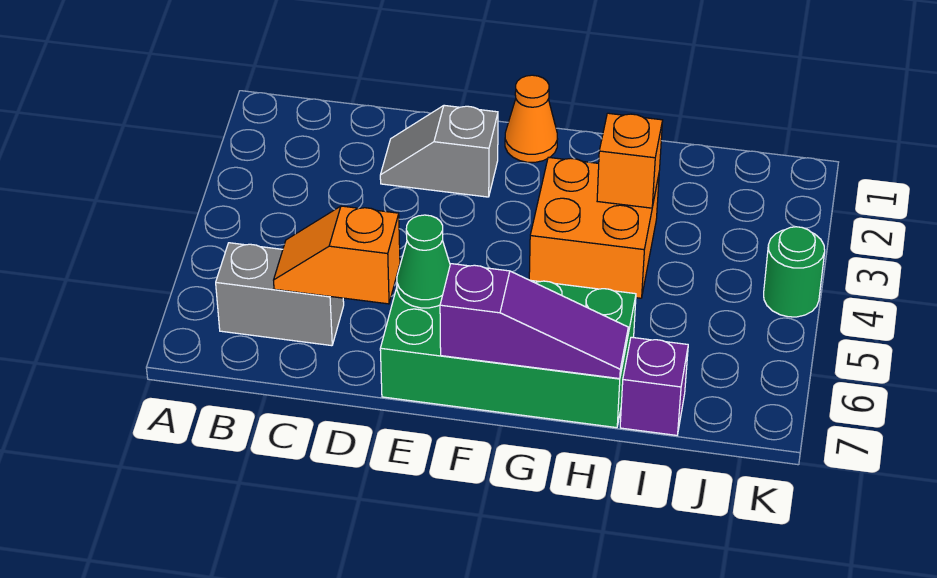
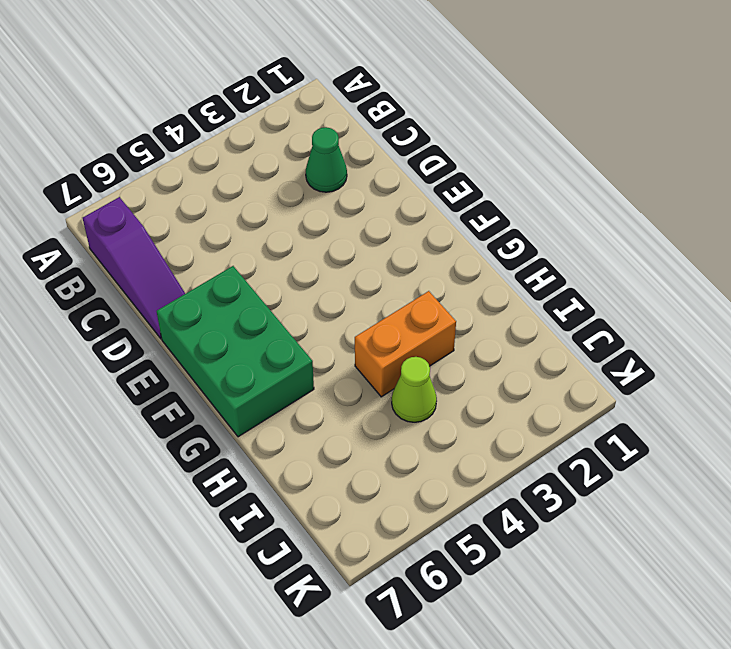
purple 1x3 slope [83,197,185,338] -> purple 1x3 slope moved to [440,264,628,379]
green 1x1 cone [306,127,347,192] -> green 1x1 cone moved to [397,215,450,308]
green 2x3 brick [157,266,314,437] -> green 2x4 brick [380,280,636,428]
orange 1x2 brick [355,291,456,397] -> orange 2x2 brick [529,157,659,298]
lime 1x1 cone [392,357,437,422] -> none
none -> grey 1x2 brick [216,243,344,346]
none -> grey 1x2 slope [380,105,498,197]

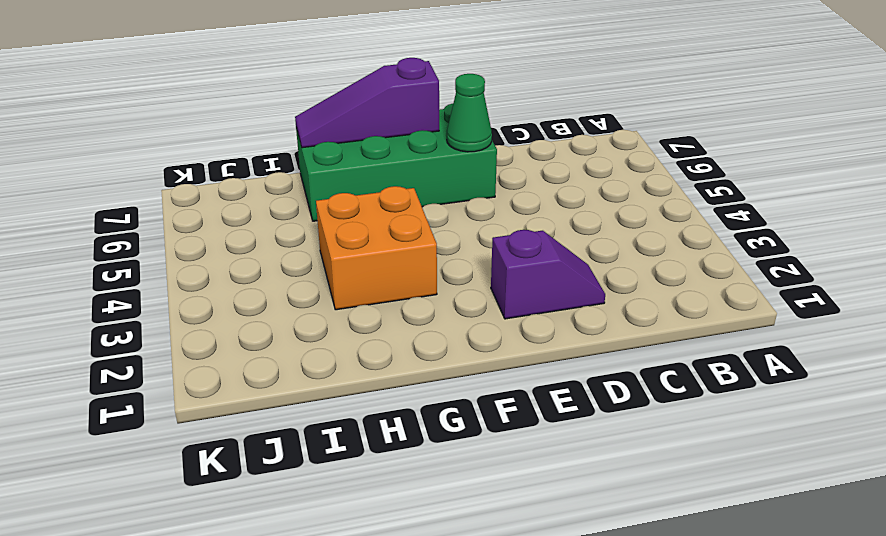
purple 1x2 slope [491,230,605,319] -> grey 1x2 slope [380,105,498,197]
none -> grey 1x2 brick [216,243,344,346]
none -> orange 1x1 cone [505,75,557,162]

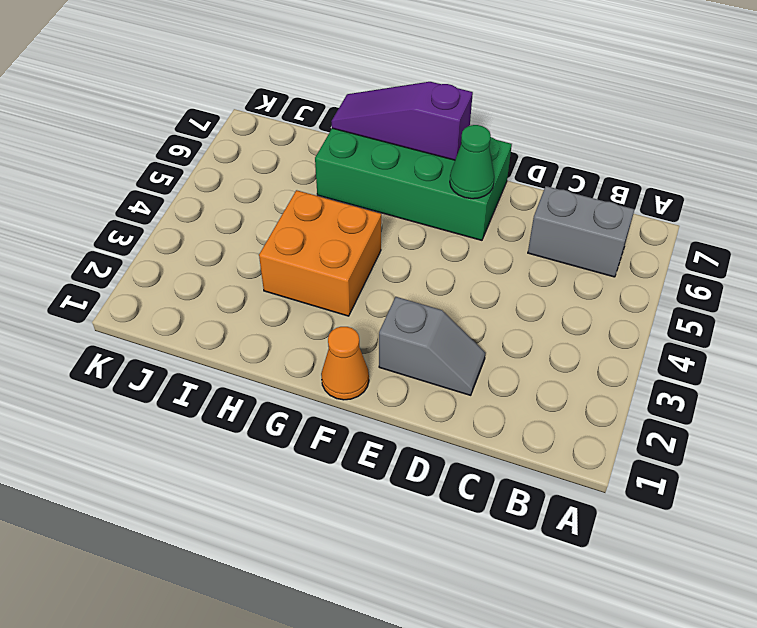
none -> purple 1x1 brick [620,337,688,435]
none -> green 1x1 round brick [764,227,825,317]

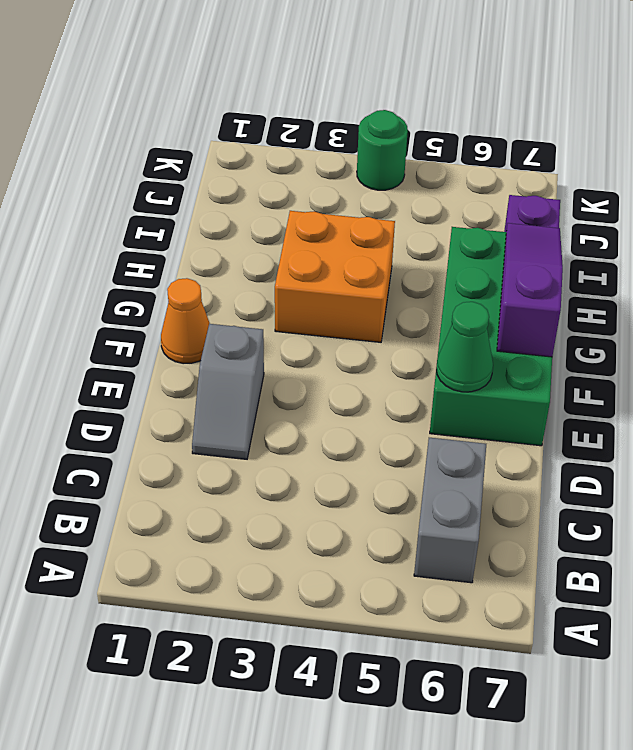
none -> orange 1x2 slope [274,206,400,304]
none -> orange 1x1 brick [597,113,663,208]

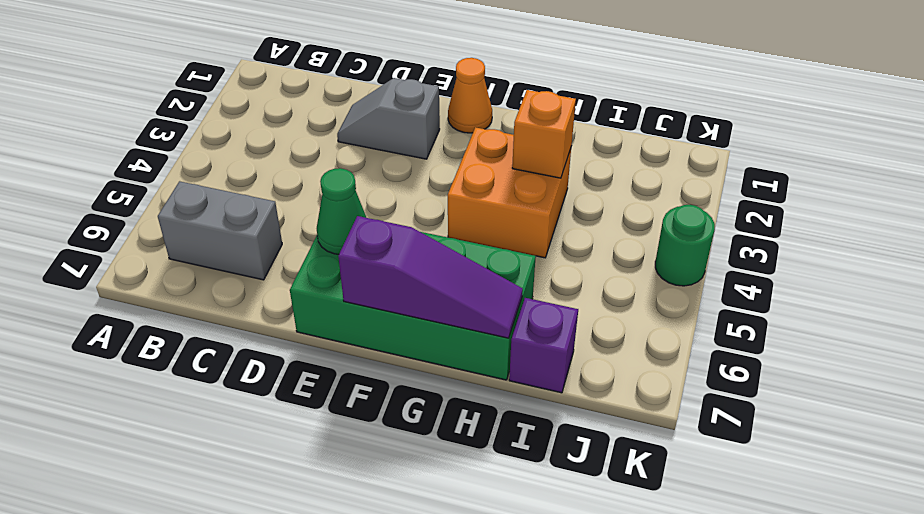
none -> orange 1x2 slope [274,206,400,304]

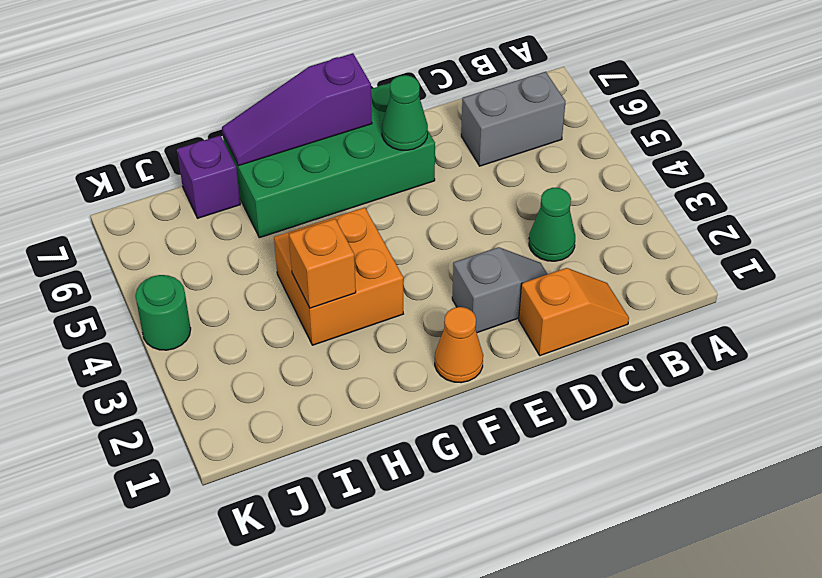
orange 1x2 slope [519,268,629,356] -> orange 1x2 slope moved to [274,206,400,304]
green 1x1 cone [529,188,575,261] -> none

